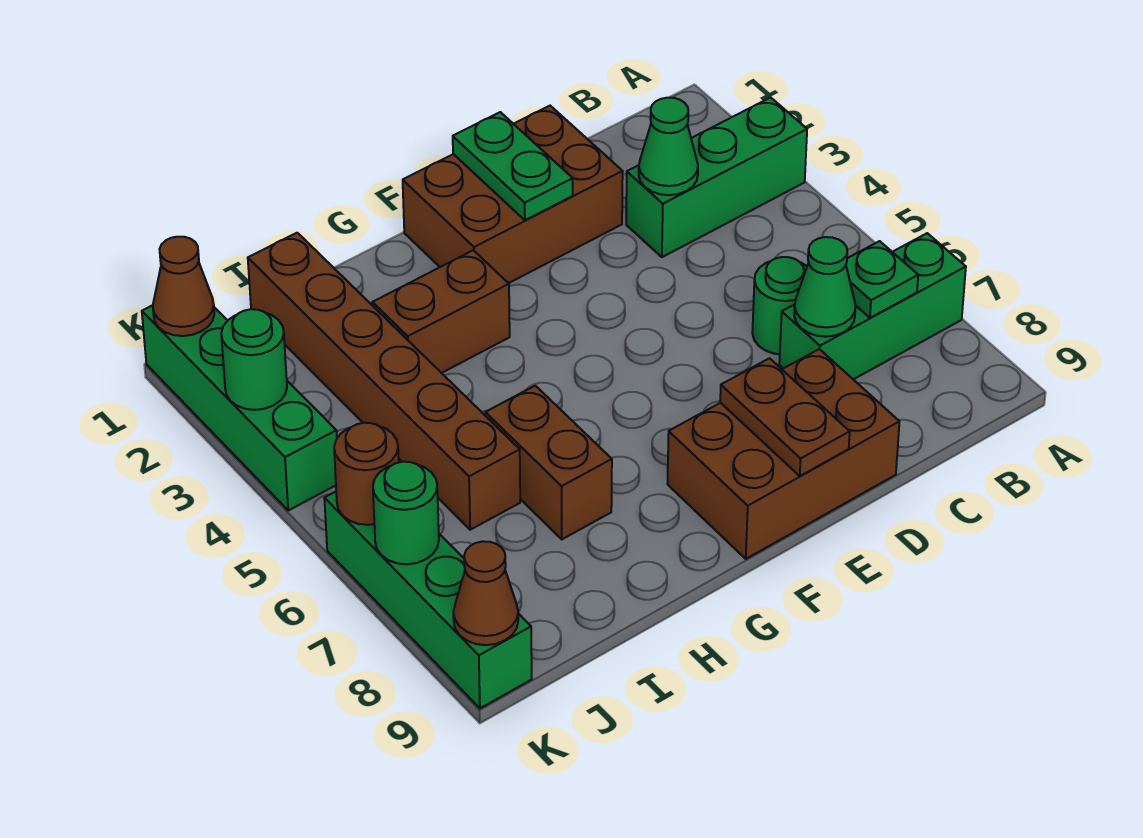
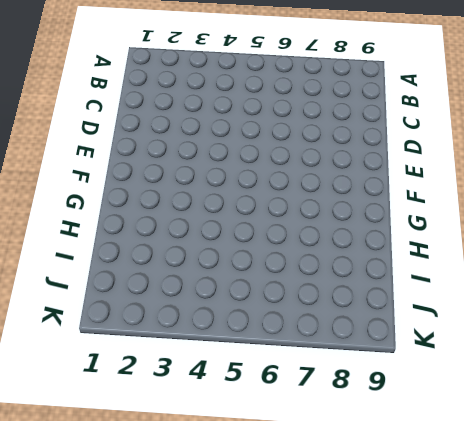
none -> green 1x3 brick [626,97,807,257]
none -> green 1x3 brick [779,233,966,379]
none -> green 1x1 round brick [752,257,807,354]

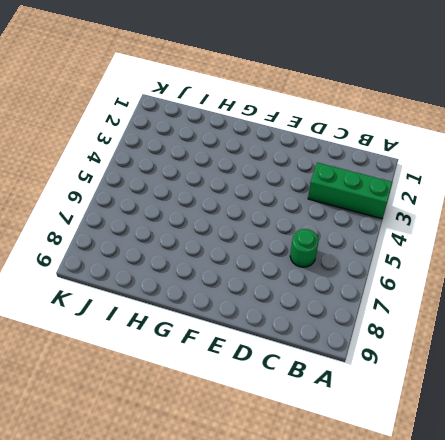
none -> green 1x3 brick [779,233,966,379]
none -> brown 2x3 brick [403,106,623,283]
none -> brown 2x3 brick [668,349,899,559]

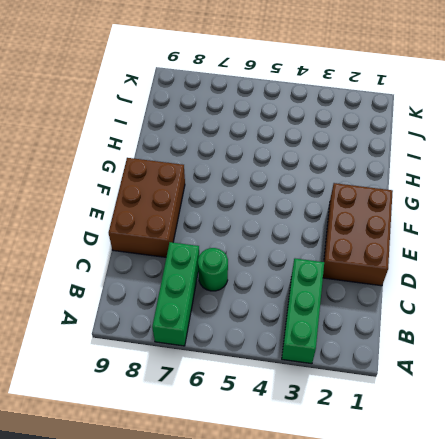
none -> brown 1x2 brick [373,250,510,373]
none -> brown 1x2 brick [485,386,612,539]
none -> brown 1x6 brick [248,233,520,530]

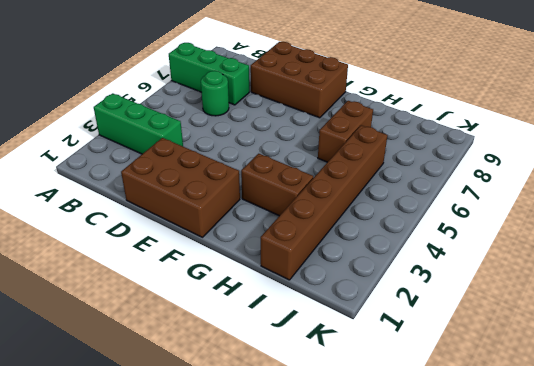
none -> green 1x4 brick [142,305,337,510]
none -> green 1x4 brick [324,492,532,708]
none -> green 1x1 plate [846,241,918,318]

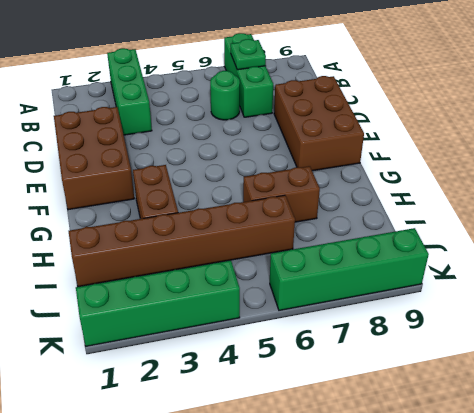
none -> green 1x1 cone [639,98,698,195]
none -> green 1x1 cone [794,237,856,337]
none -> green 1x2 plate [453,112,573,220]

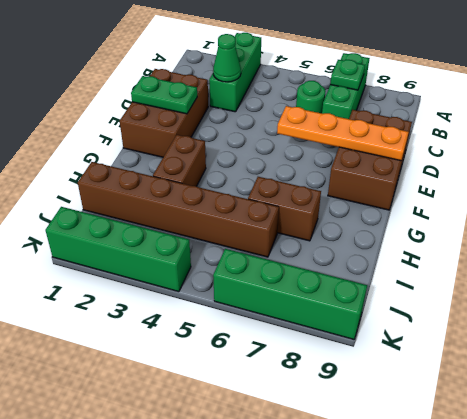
orange 1x4 plate [277,106,409,161] -> brown 1x2 plate [720,358,850,476]
none -> green 1x1 cone [794,237,856,337]
none -> brown 1x1 cone [153,237,214,336]
none -> green 1x1 round brick [221,309,287,410]

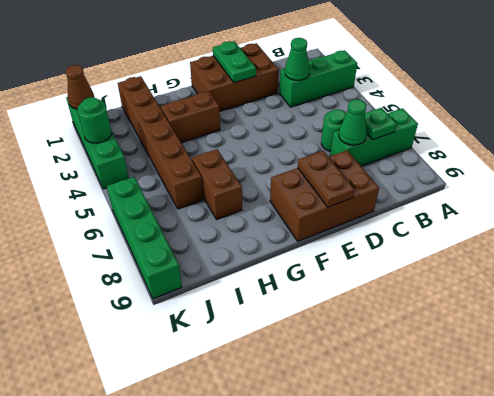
none -> brown 1x1 round brick [334,423,399,525]
none -> green 1x1 round brick [373,462,439,564]
none -> brown 1x1 cone [453,541,518,645]

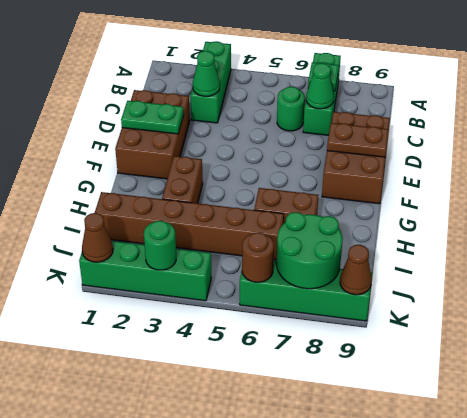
green 2x2 round brick [276,212,343,289] -> green 1x1 round brick [373,462,439,564]

